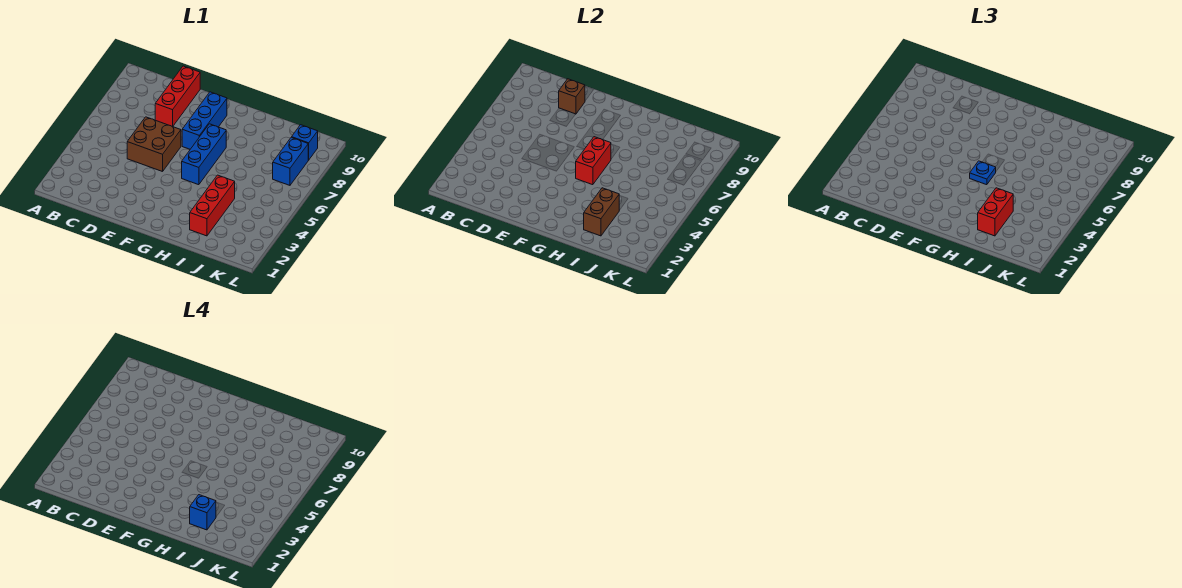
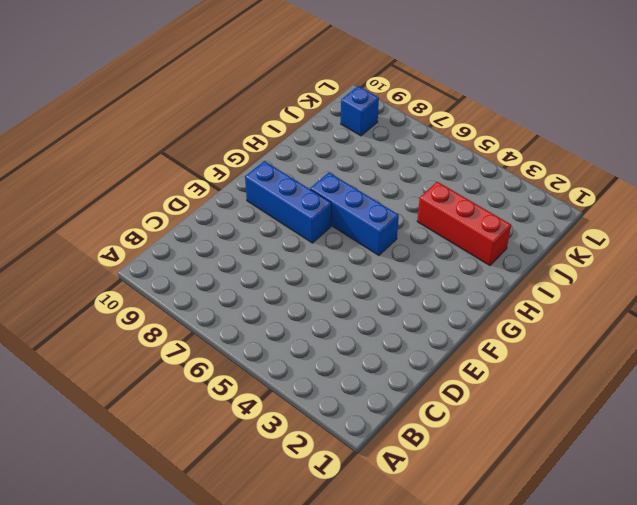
none -> brown 2x2 brick [127,117,181,172]
none -> red 1x3 brick [155,66,200,127]
none -> blue 1x2 brick [273,137,308,185]

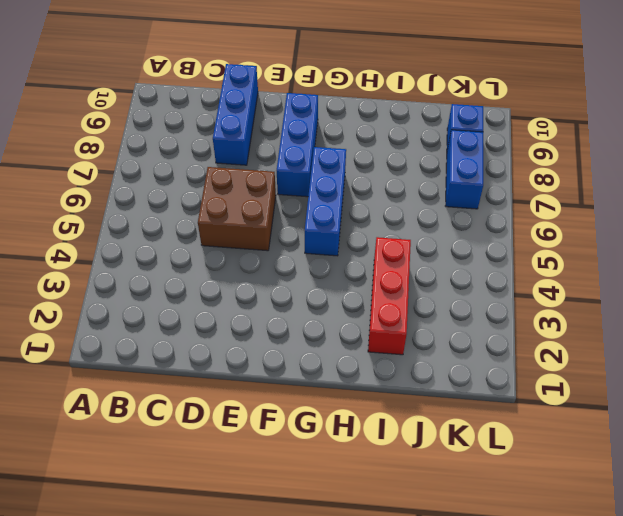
blue 1x3 brick [213,64,258,165] -> red 1x3 brick [155,66,200,127]
none -> brown 1x1 brick [559,79,585,114]
none -> red 1x2 brick [576,137,611,185]
none -> brown 1x2 brick [584,188,619,236]

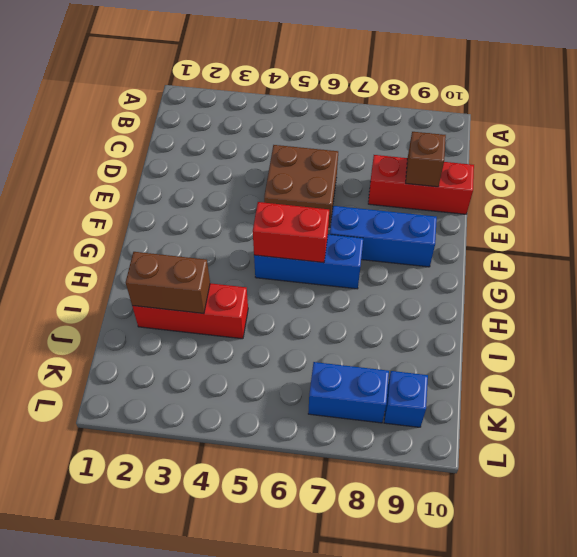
none -> blue 1x1 plate [970,161,996,185]
none -> red 1x2 brick [978,188,1013,236]
none -> blue 1x1 brick [190,495,216,530]

